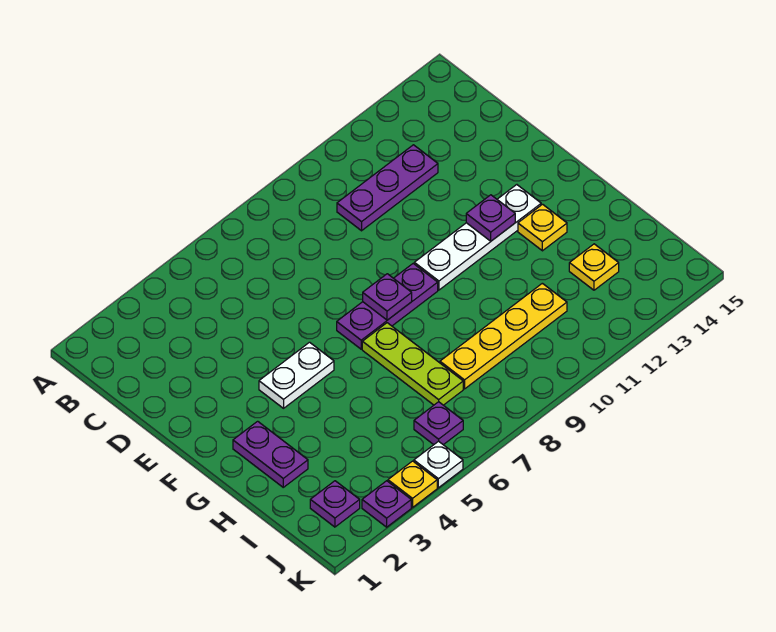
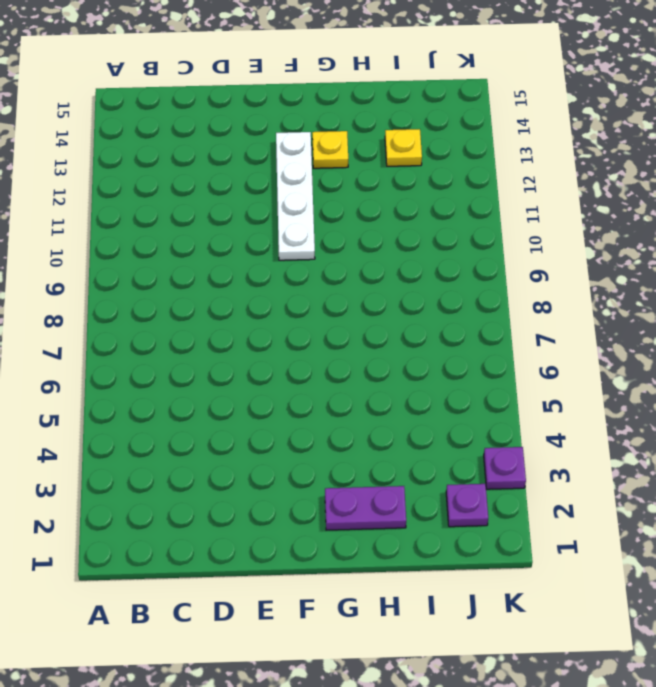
none -> purple 1x3 plate [337,145,438,231]
none -> white 1x2 plate [259,342,334,408]
none -> purple 1x3 plate [337,264,438,349]

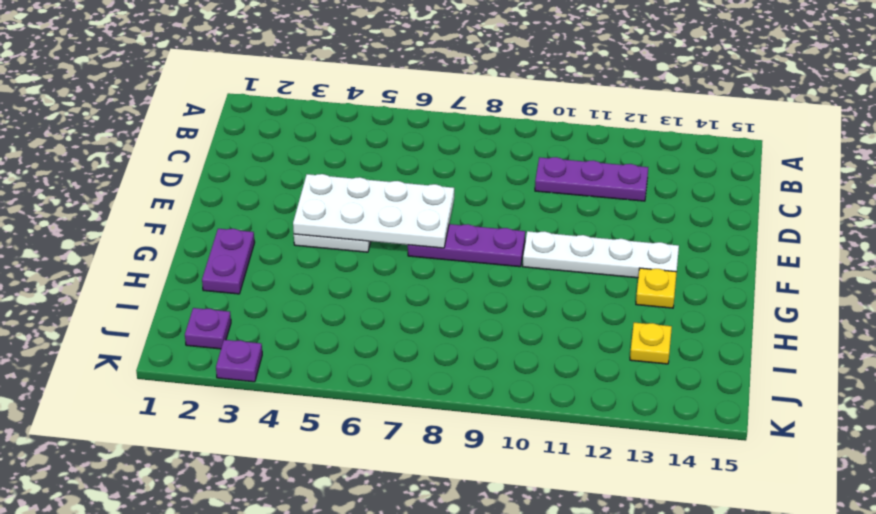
white 2x4 plate [293,174,454,248] -> none
none -> lime 1x3 plate [362,323,463,405]
none -> yellow 1x4 plate [440,283,567,389]
none -> purple 1x1 plate [414,402,463,445]

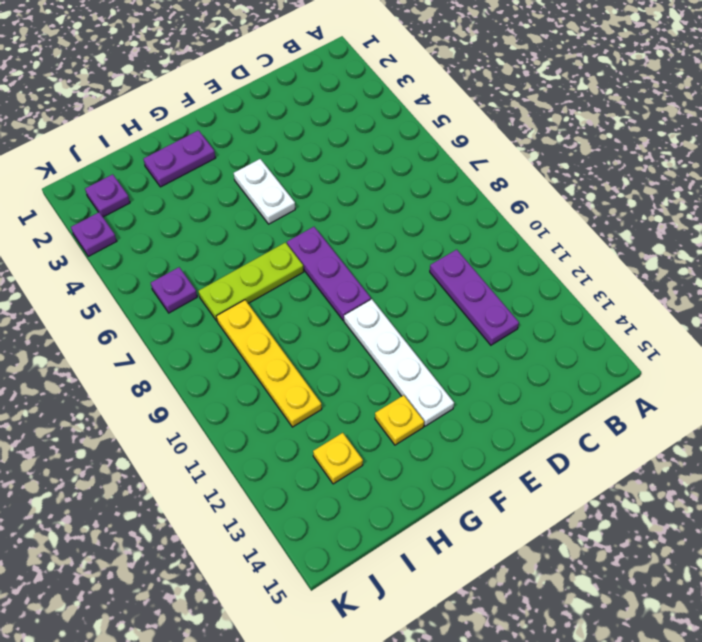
none -> yellow 1x1 plate [388,461,437,507]
none -> white 1x1 plate [414,441,463,488]
none -> purple 1x1 plate [363,274,412,320]

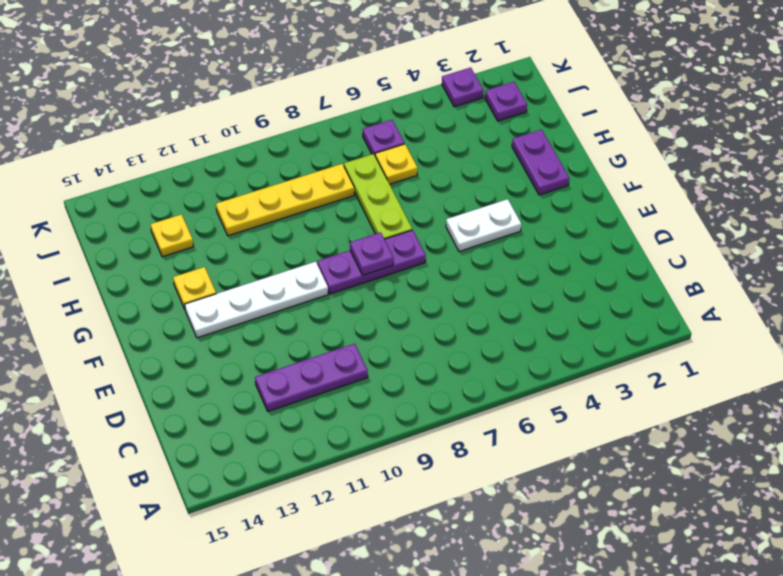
yellow 1x1 plate [375,144,417,184] -> yellow 1x1 plate moved to [388,461,437,507]
none -> white 1x1 plate [414,441,463,488]
none -> purple 1x1 plate [466,195,515,241]

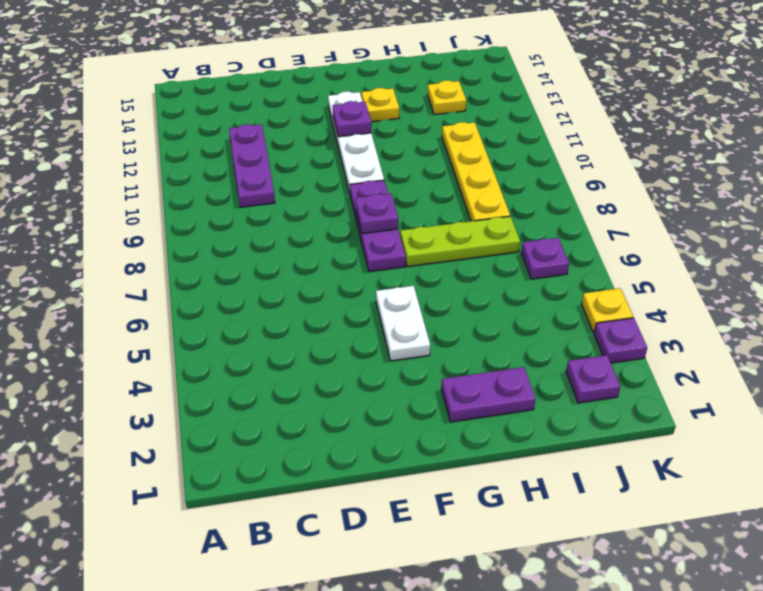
none -> white 1x1 plate [414,441,463,488]

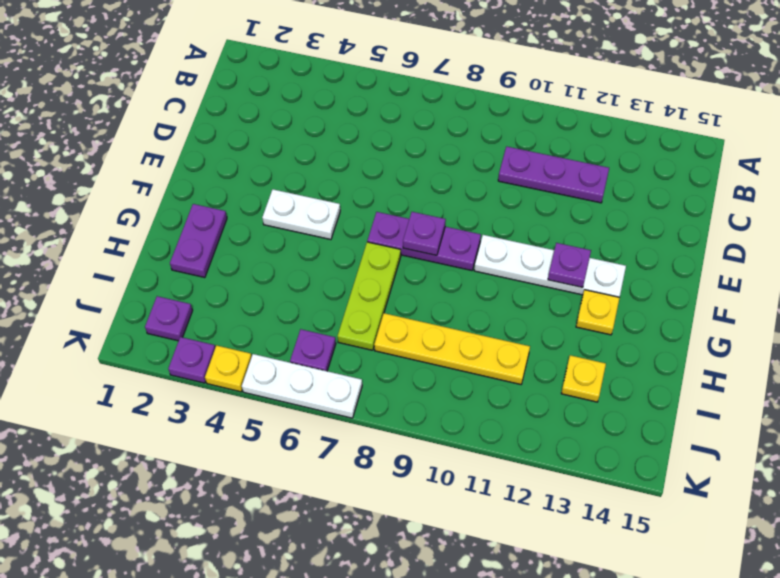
white 1x3 plate [242,354,362,418] -> white 1x1 plate [414,441,463,488]

